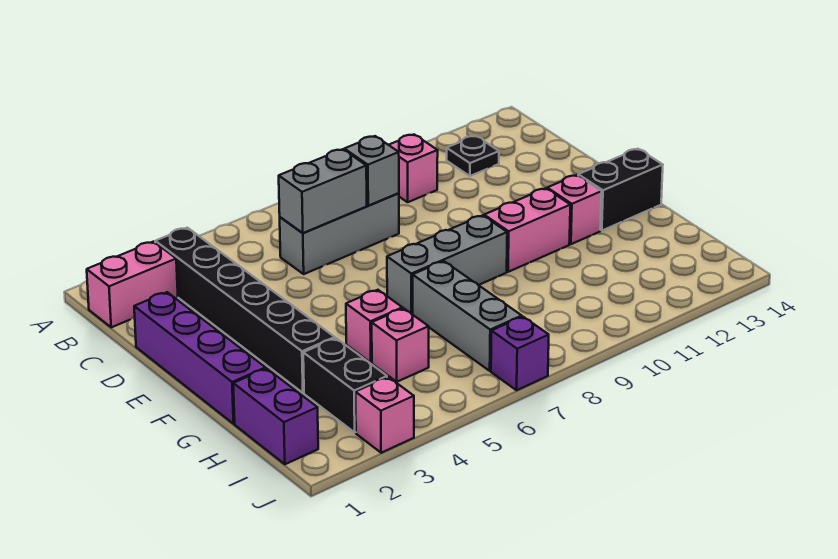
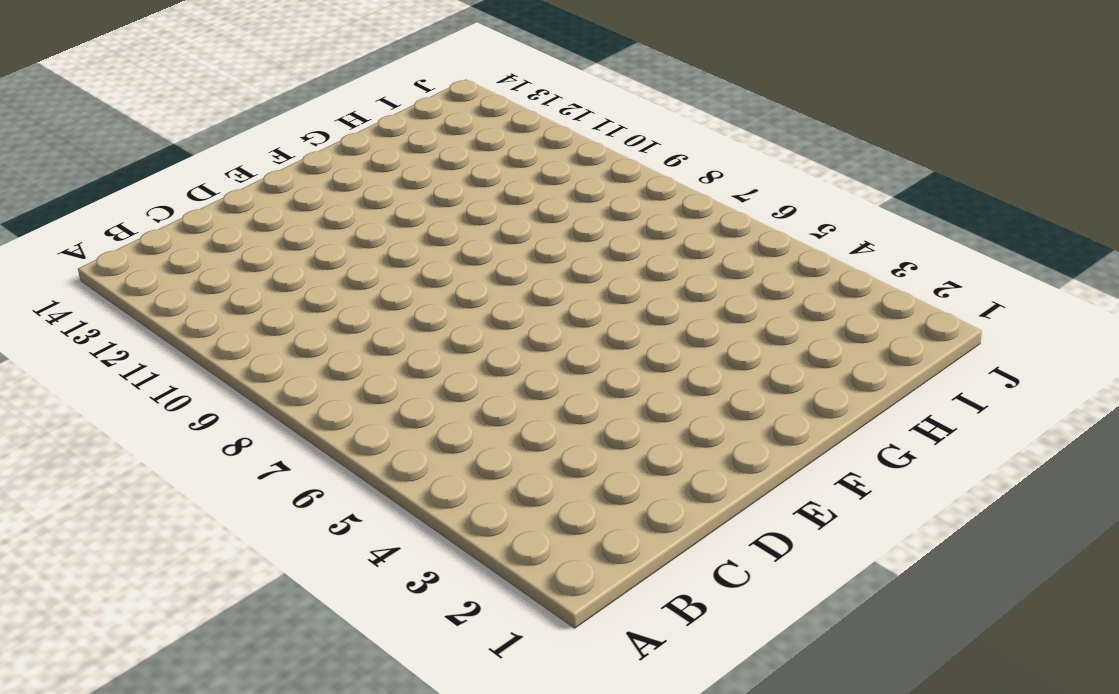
none -> pink 1x2 brick [87,242,178,327]
none -> black 1x6 brick [155,228,335,393]
none -> pink 1x1 brick [389,135,438,202]

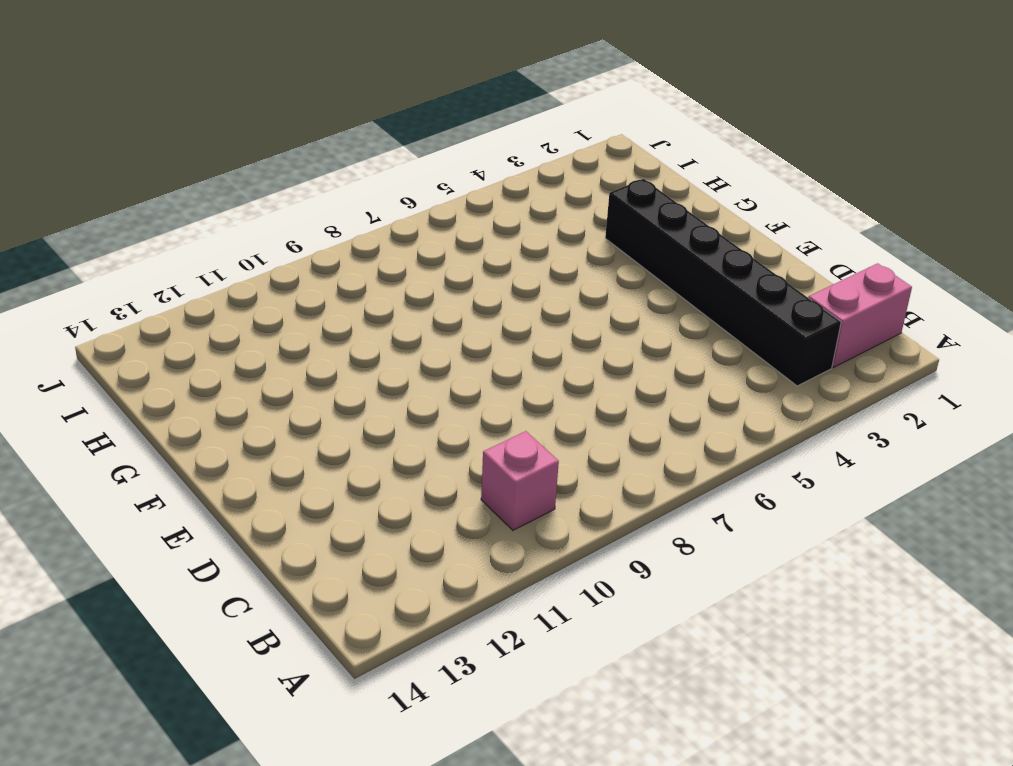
none -> black 1x1 plate [447,136,499,176]
none -> grey 1x3 brick [280,193,399,274]
none -> purple 1x4 brick [134,292,266,424]

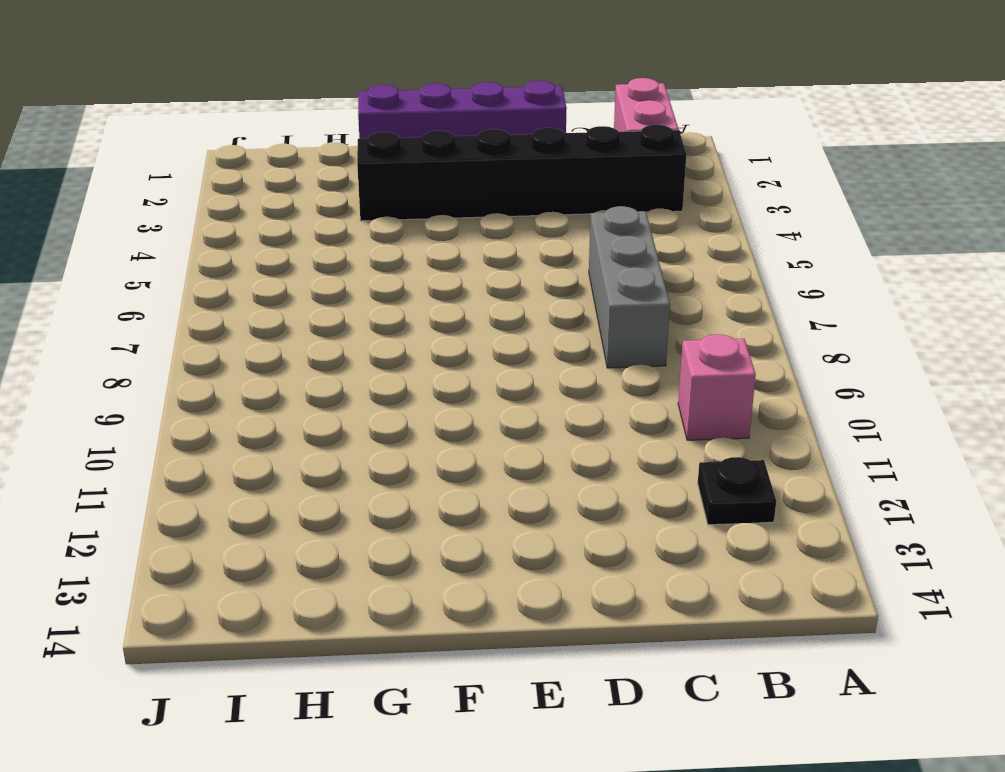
none -> grey 1x3 brick [387,215,507,314]
none -> pink 1x2 brick [484,188,570,272]
none -> pink 1x1 brick [547,175,602,244]

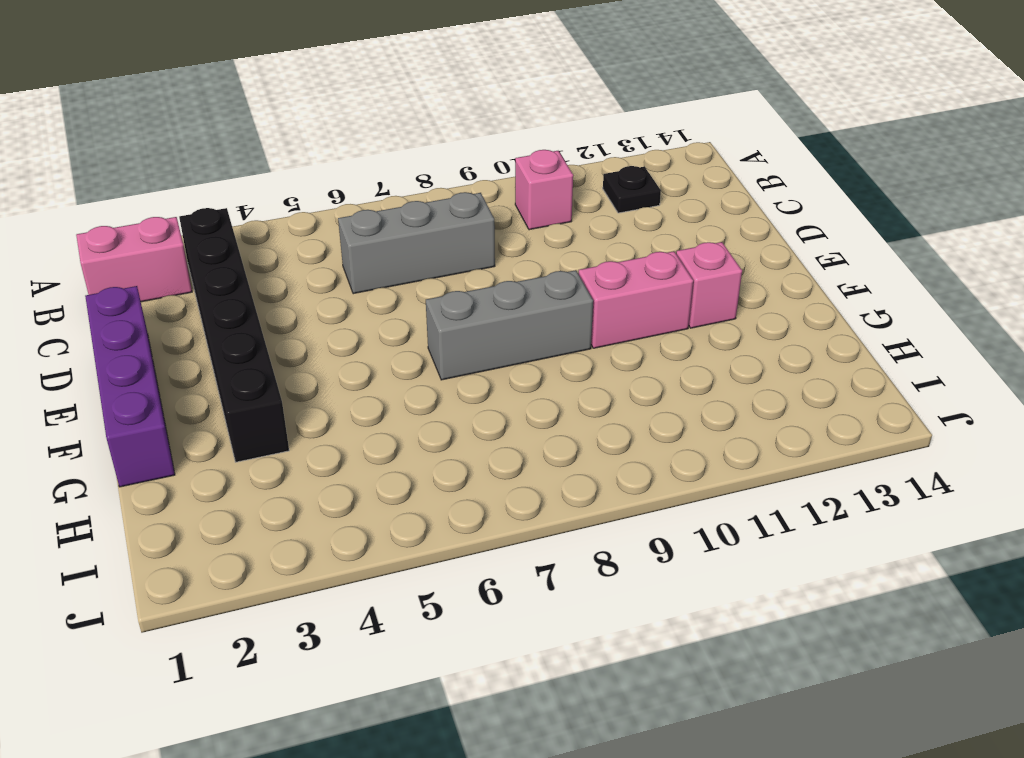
none -> black 1x2 brick [578,149,663,231]
none -> pink 1x1 brick [346,290,403,363]
none -> grey 1x3 brick [412,261,522,371]

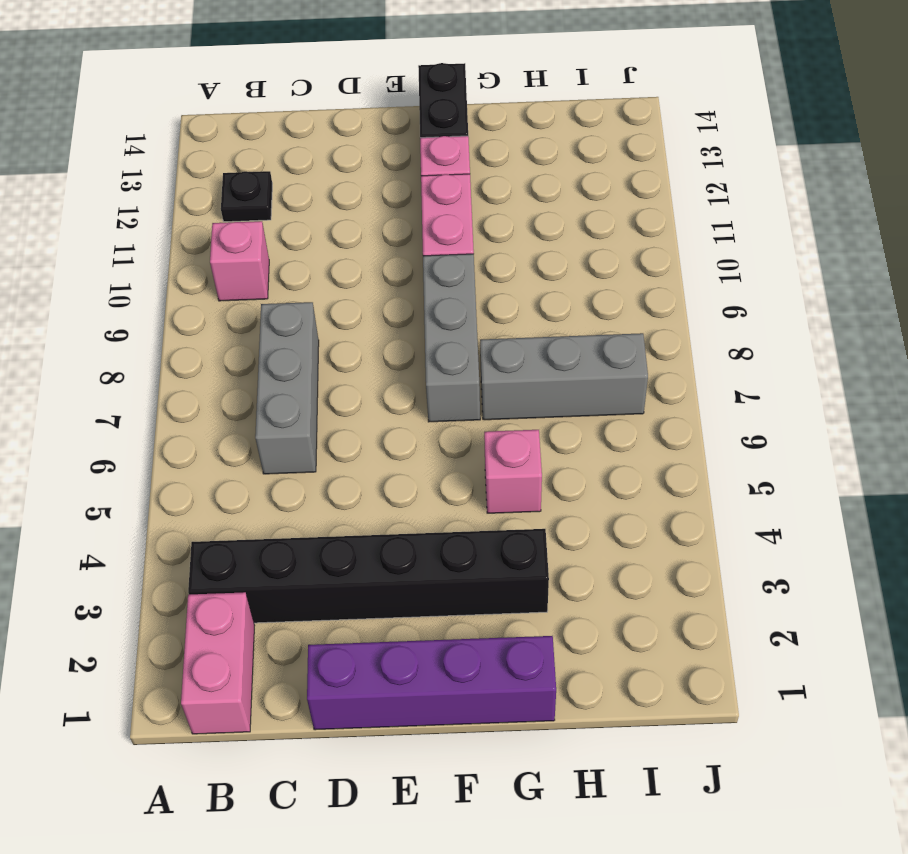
none -> purple 1x2 brick [233,368,318,464]
none -> black 1x2 brick [303,338,387,432]
none -> pink 1x1 brick [372,308,429,382]

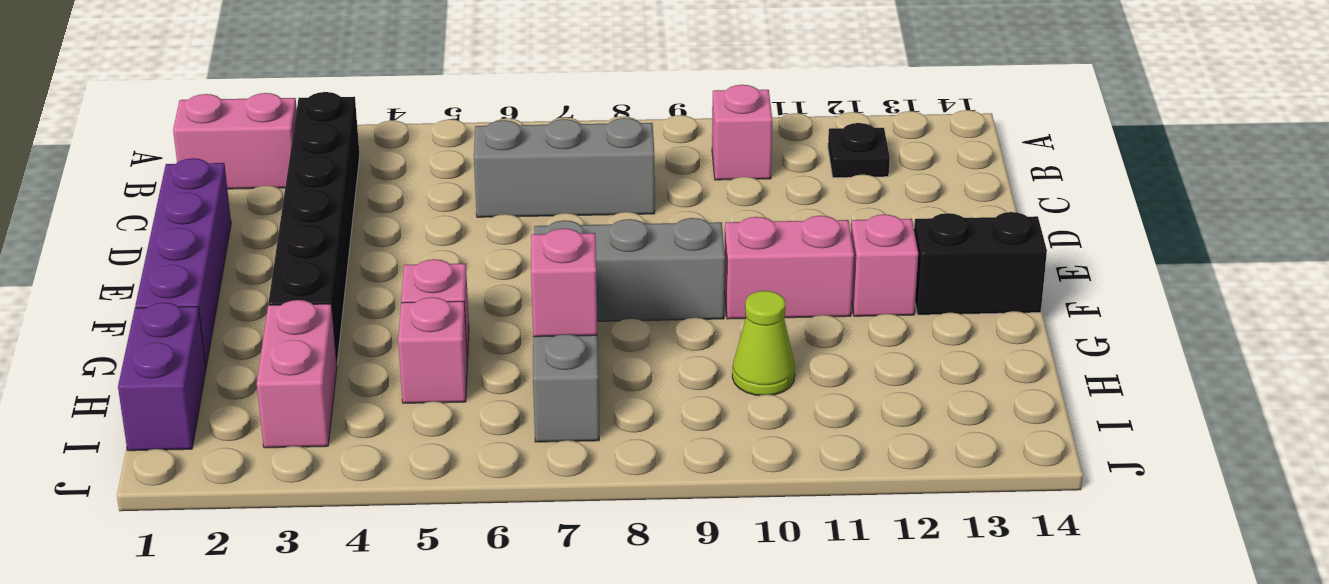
pink 1x2 brick [257,300,337,448] -> black 1x2 brick [303,338,387,432]
pink 1x1 brick [531,229,597,337] -> pink 1x1 brick moved to [356,377,414,453]
lime 1x1 cone [732,291,795,396] -> none
none -> purple 1x1 brick [491,317,549,390]
none -> grey 1x2 brick [279,149,367,233]
none -> grey 1x1 brick [344,136,399,206]

